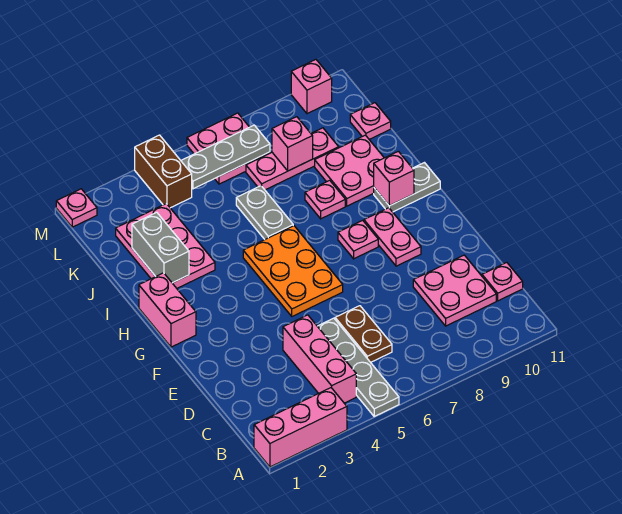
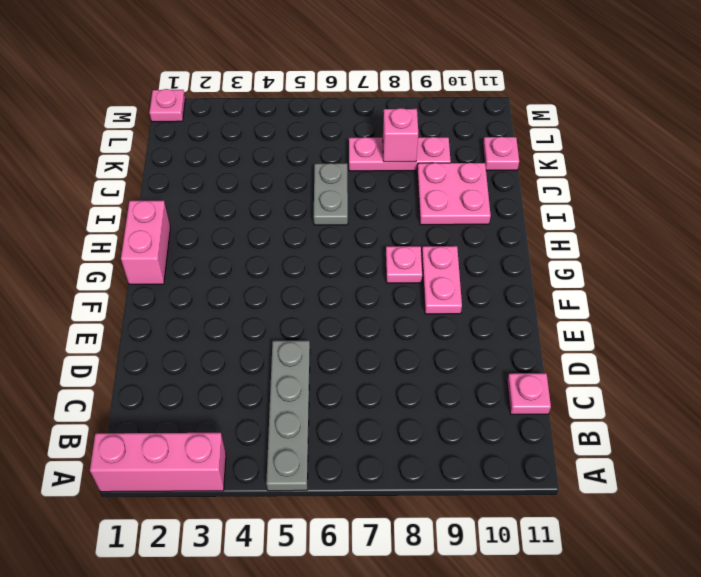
none -> pink 1x3 brick [283,315,356,403]
none -> brown 1x2 plate [335,306,392,362]
none -> pink 2x2 plate [413,255,496,326]

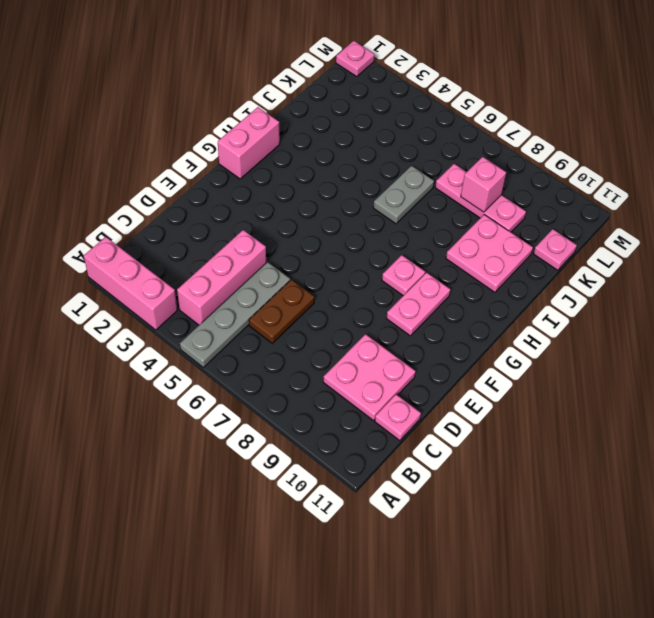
none -> orange 2x3 plate [243,226,343,316]
none -> grey 1x2 plate [374,163,440,212]
none -> pink 2x3 plate [116,204,215,288]

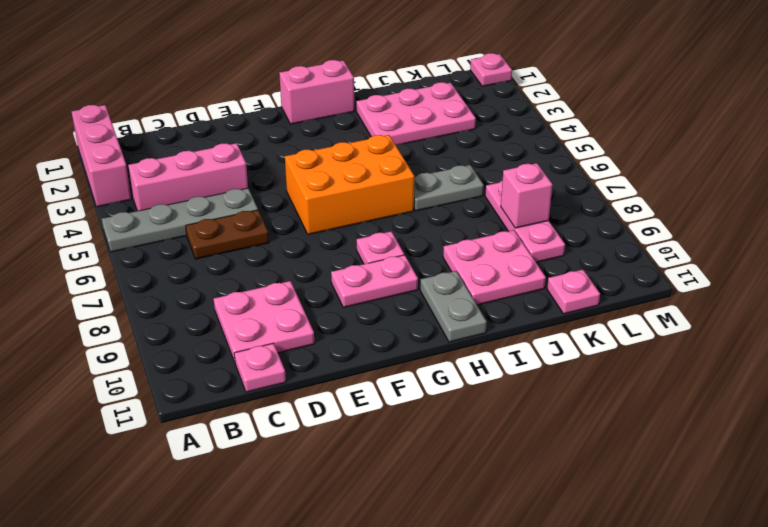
orange 2x3 brick [285,135,414,234] -> orange 2x3 plate [243,226,343,316]
none -> pink 1x1 plate [305,180,345,219]
none -> brown 1x2 brick [135,135,192,208]
none -> pink 2x2 plate [187,113,270,184]

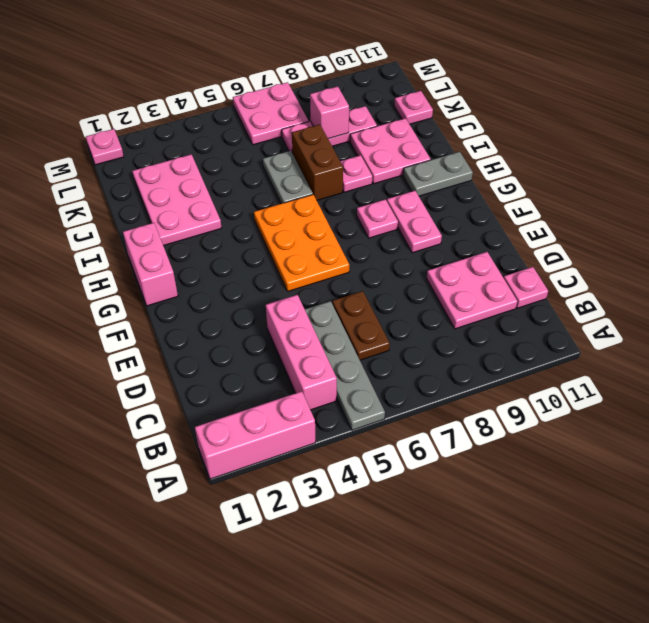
brown 1x2 brick [292,125,343,200] -> brown 1x2 brick moved to [135,135,192,208]
none -> pink 1x1 brick [291,60,332,114]
none -> pink 1x1 brick [374,151,414,206]
none -> grey 1x2 brick [132,212,189,283]

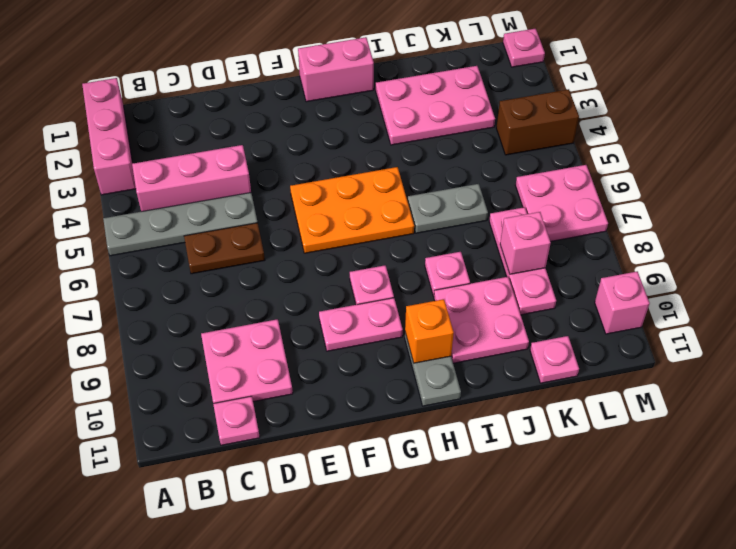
orange 1x1 brick [405,299,454,363] -> pink 1x1 brick [374,151,414,206]
none -> grey 1x2 brick [132,212,189,283]
none -> grey 1x3 plate [181,125,270,189]

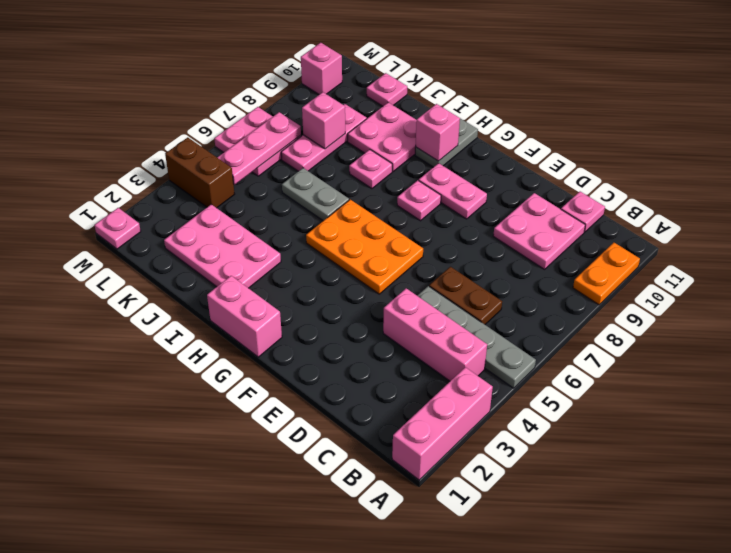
orange 1x2 plate [573,243,640,305] -> none
pink 1x3 plate [217,112,301,185] -> grey 1x3 plate [181,125,270,189]
none -> grey 1x2 brick [132,212,189,283]

